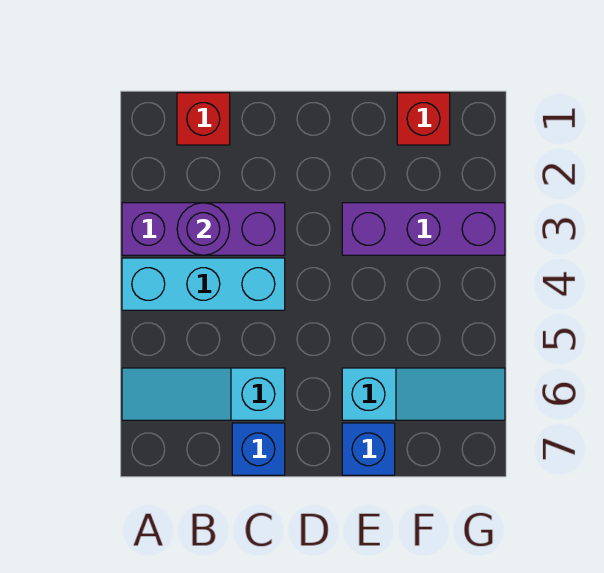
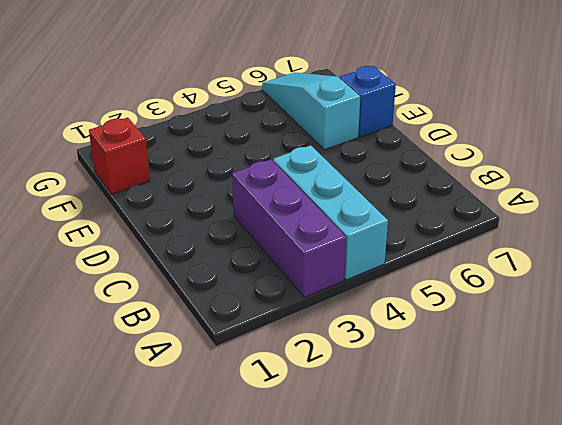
none -> cyan 1x3 slope [122,368,285,420]
none -> red 1x1 brick [177,93,230,145]

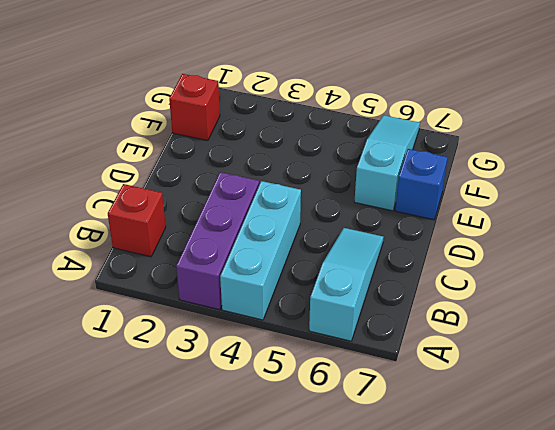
cyan 1x3 slope [309,228,384,341] -> cyan 1x3 slope turned to [122,368,285,420]
none -> blue 1x1 brick [232,423,285,475]
none -> purple 1x3 brick [342,203,505,255]

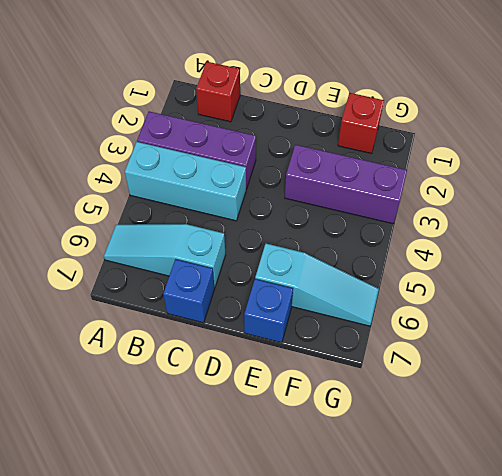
none -> purple 1x1 round brick [177,203,229,255]

